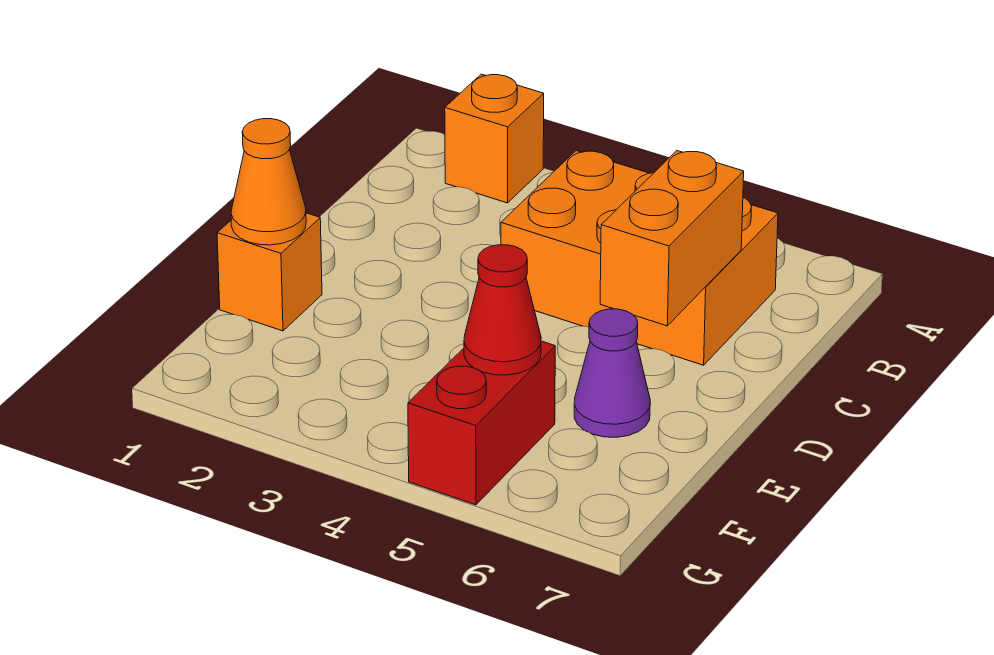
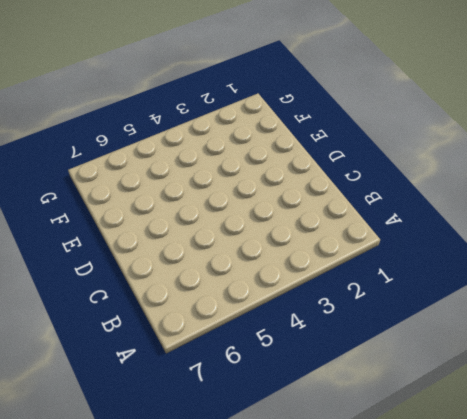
none -> orange 1x1 brick [445,74,544,203]
none -> orange 2x3 brick [501,151,778,365]

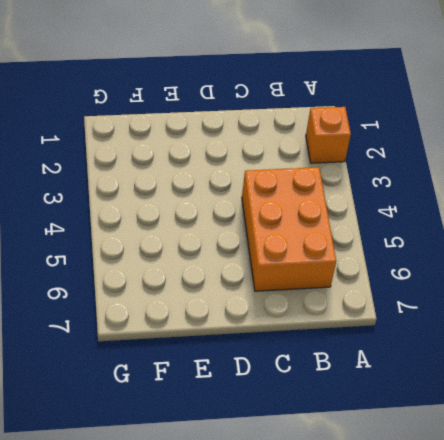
none -> orange 1x1 brick [217,213,322,331]
none -> purple 1x1 cone [574,309,650,437]

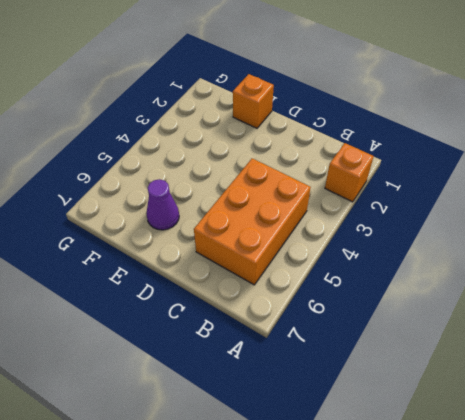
none -> red 1x2 brick [408,341,555,505]
none -> orange 1x2 brick [600,151,744,326]

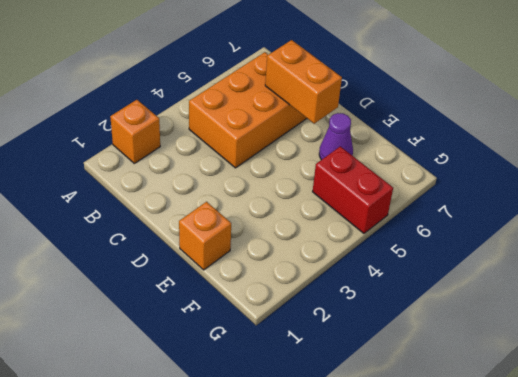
none -> orange 1x1 cone [231,119,306,245]
none -> red 1x1 cone [464,245,541,375]

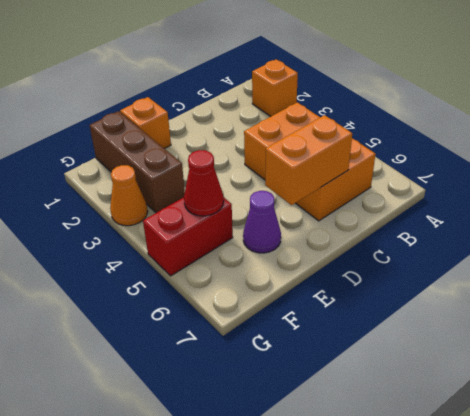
brown 1x3 brick [89,111,185,213] -> none
orange 1x1 cone [110,165,148,226] -> orange 1x1 cone moved to [231,119,306,245]

